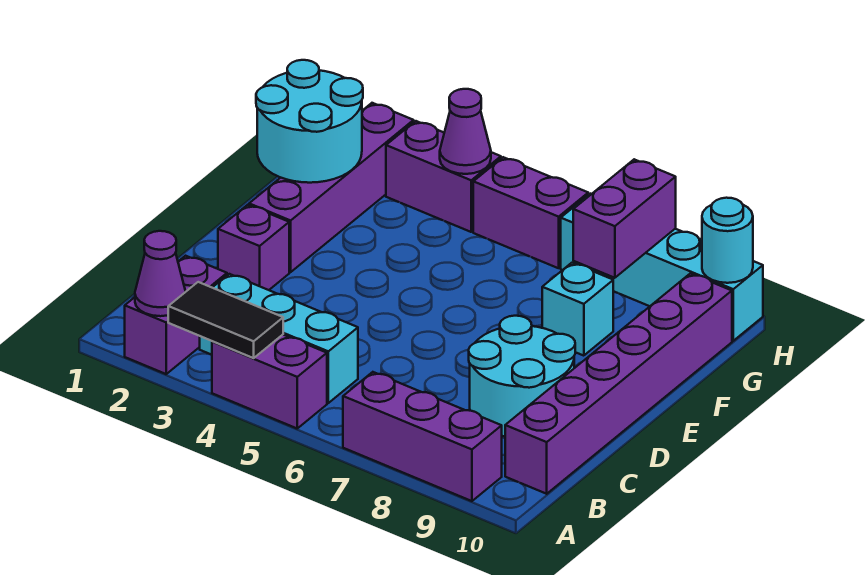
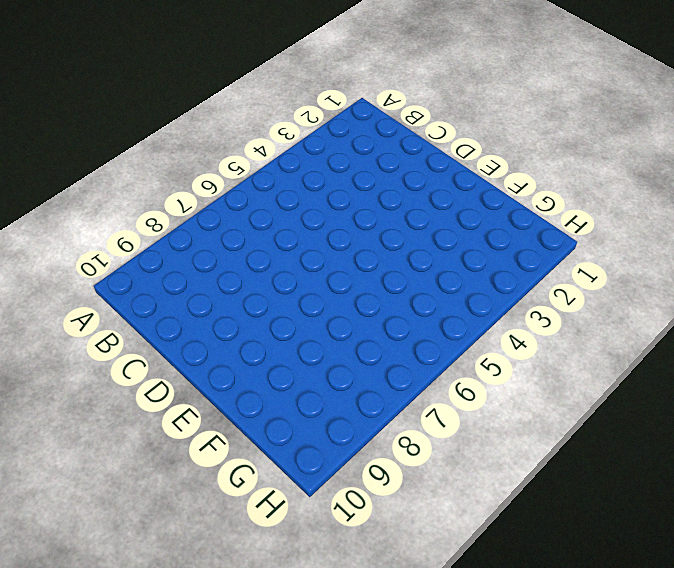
none -> purple 1x2 brick [125,256,227,374]
none -> purple 1x2 brick [212,335,327,428]
none -> purple 1x3 brick [343,372,502,501]

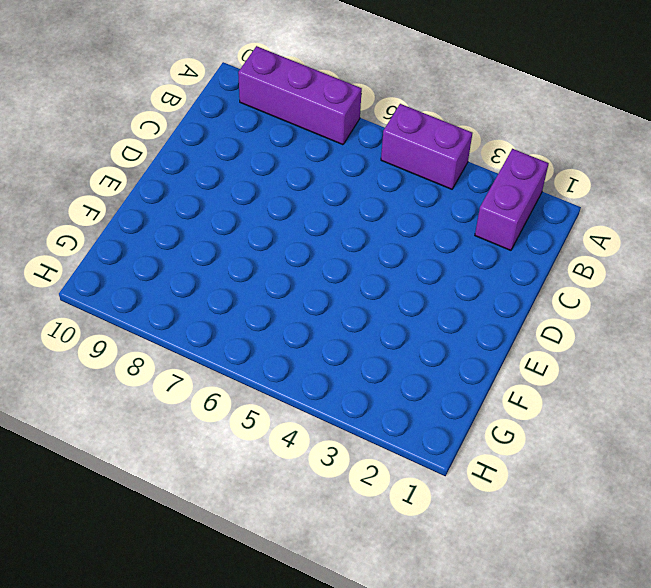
none -> cyan 1x3 brick [200,274,358,403]
none -> purple 1x6 brick [505,273,732,494]
none -> cyan 2x2 round brick [469,316,575,436]

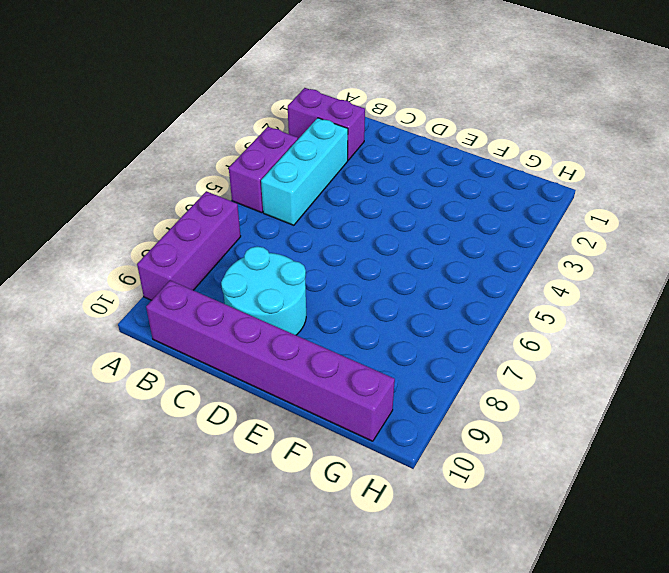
none -> purple 1x1 brick [218,205,289,290]
none -> purple 1x4 brick [249,103,414,272]
none -> cyan 1x1 brick [542,263,613,356]

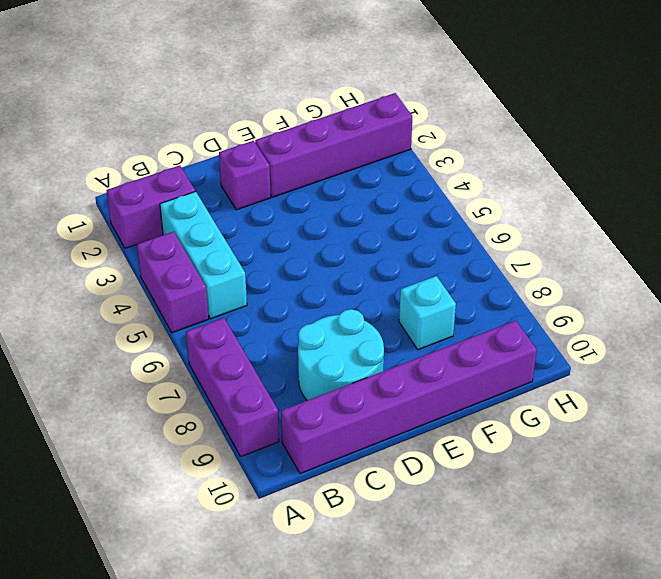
none -> purple 1x2 brick [386,121,501,232]
none -> purple 1x2 brick [473,157,588,268]
none -> cyan 1x4 brick [561,194,763,341]

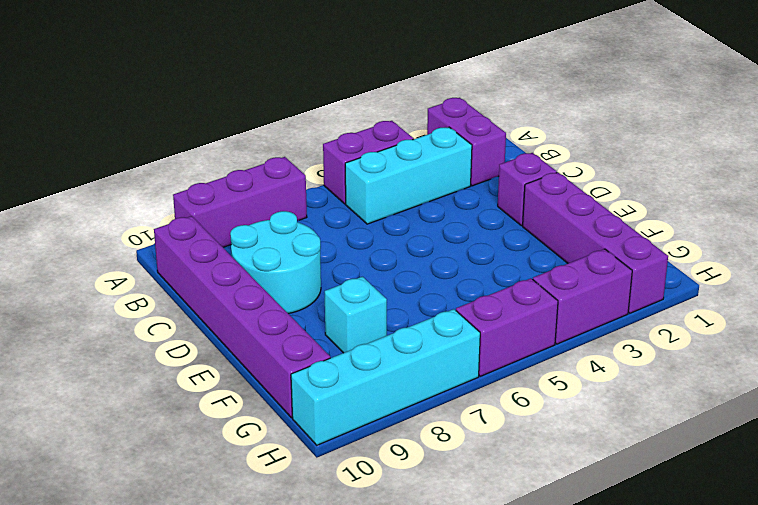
none -> purple 1x1 cone [135,231,186,316]
none -> black 1x2 tile [168,282,283,358]
none -> cyan 2x2 round brick [256,60,363,183]

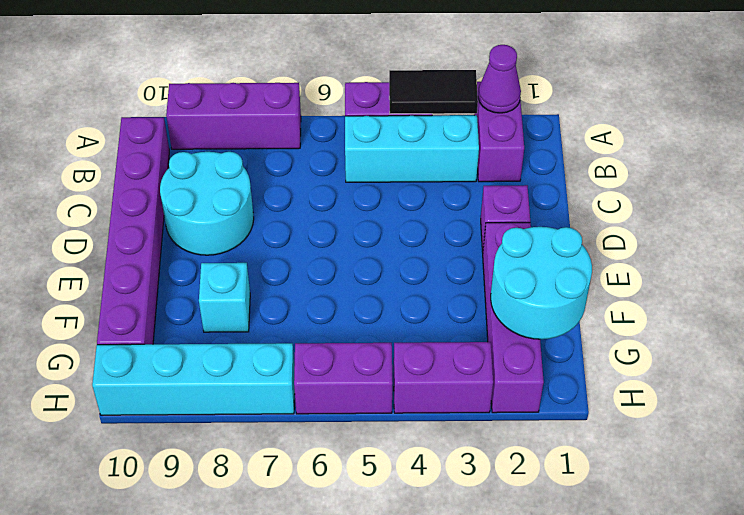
none -> purple 1x2 brick [573,159,676,278]
none -> purple 1x1 cone [440,89,491,174]
none -> cyan 1x1 round brick [702,198,753,283]

